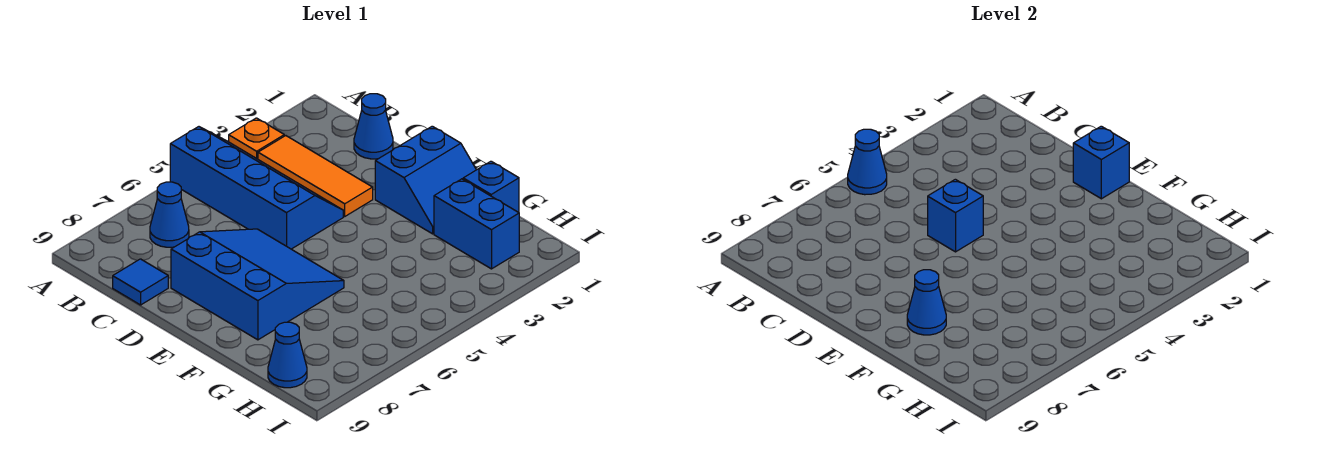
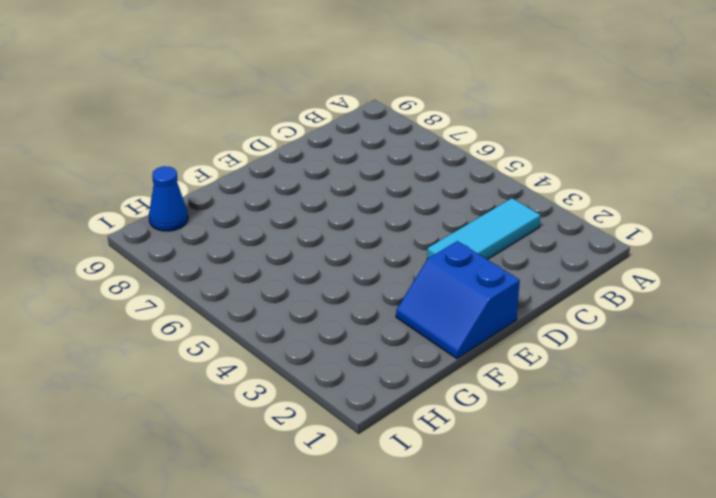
cyan 1x3 tile [427,198,540,259] -> orange 1x3 tile [258,136,373,216]
none -> orange 1x1 plate [229,118,284,159]
none -> blue 2x4 slope [170,127,343,249]
none -> blue 1x1 cone [150,182,189,247]

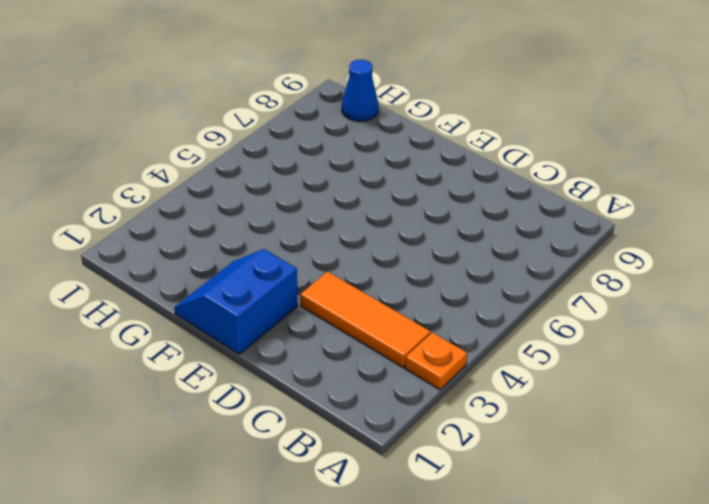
none -> blue 2x4 slope [170,127,343,249]
none -> blue 1x1 cone [150,182,189,247]
none -> blue 1x1 cone [354,94,393,159]

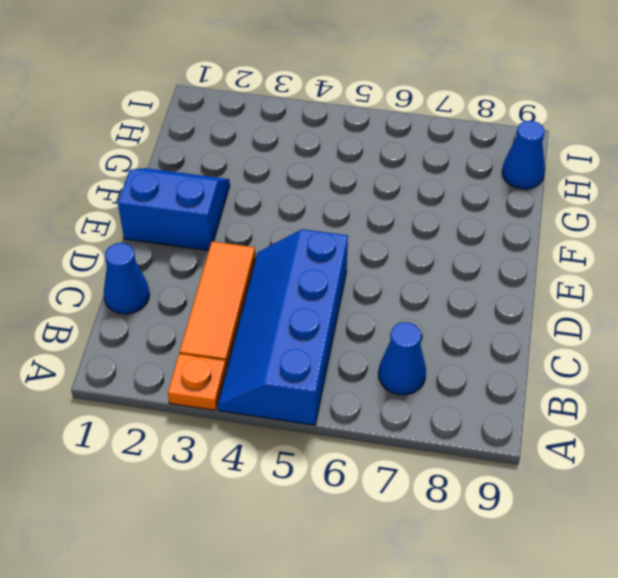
none -> blue 1x1 tile [113,259,168,305]
none -> blue 3x3 slope [171,229,344,340]
none -> blue 1x1 brick [463,161,519,213]

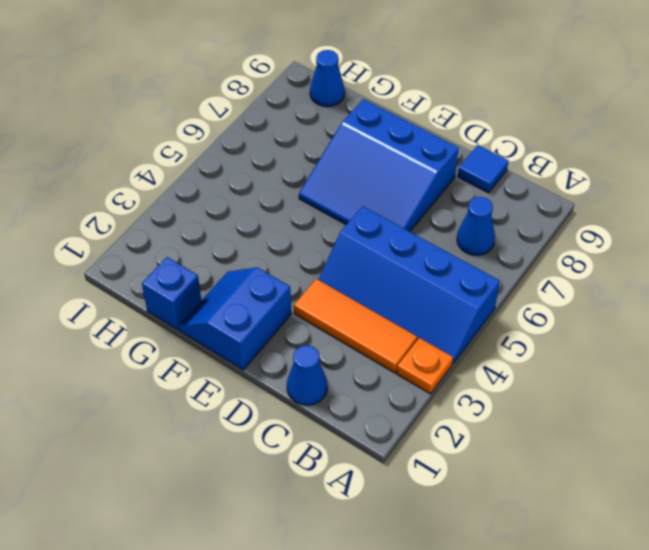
none -> blue 1x2 brick [434,179,519,269]
none -> blue 1x1 cone [848,129,887,195]
none -> blue 1x1 brick [928,179,983,252]

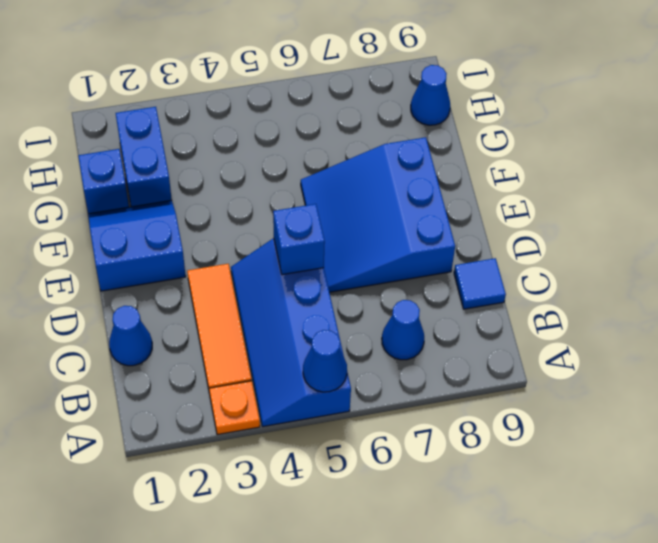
none -> blue 1x1 brick [1073,126,1129,199]
none -> blue 1x1 cone [907,270,946,335]

